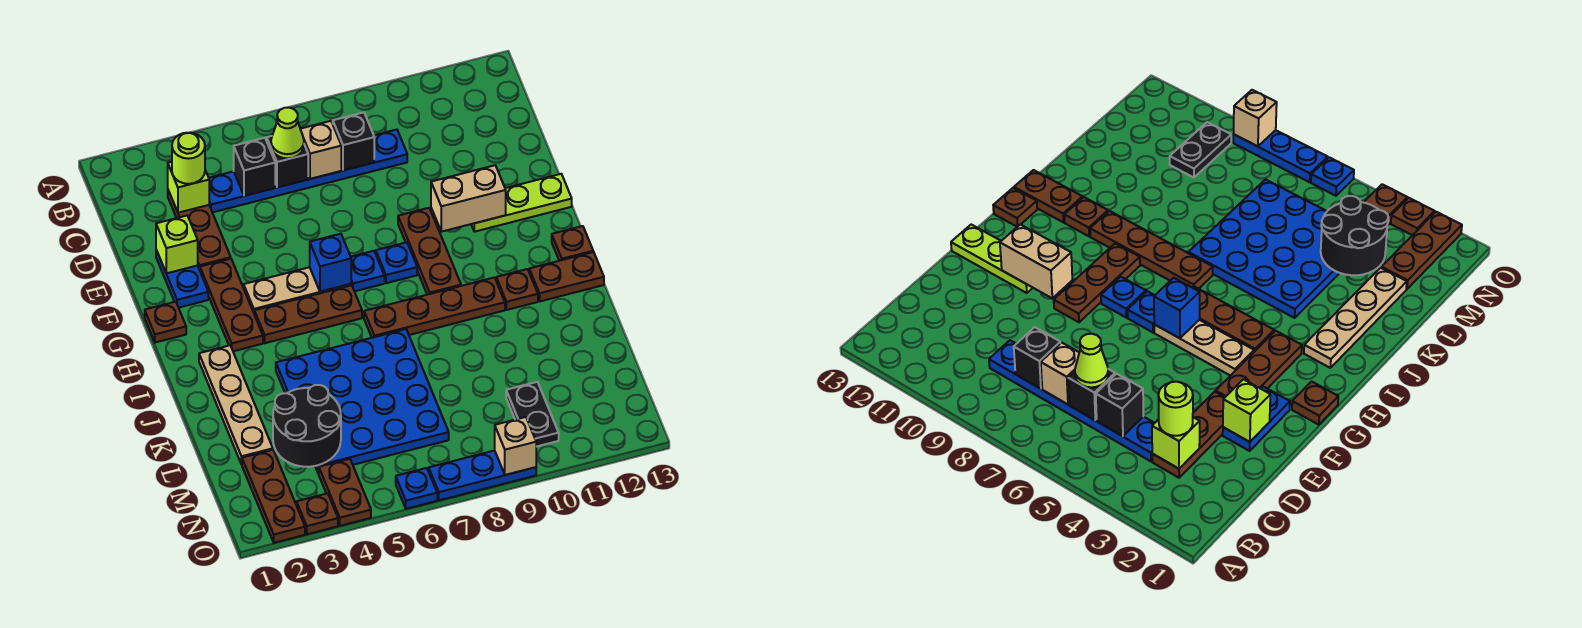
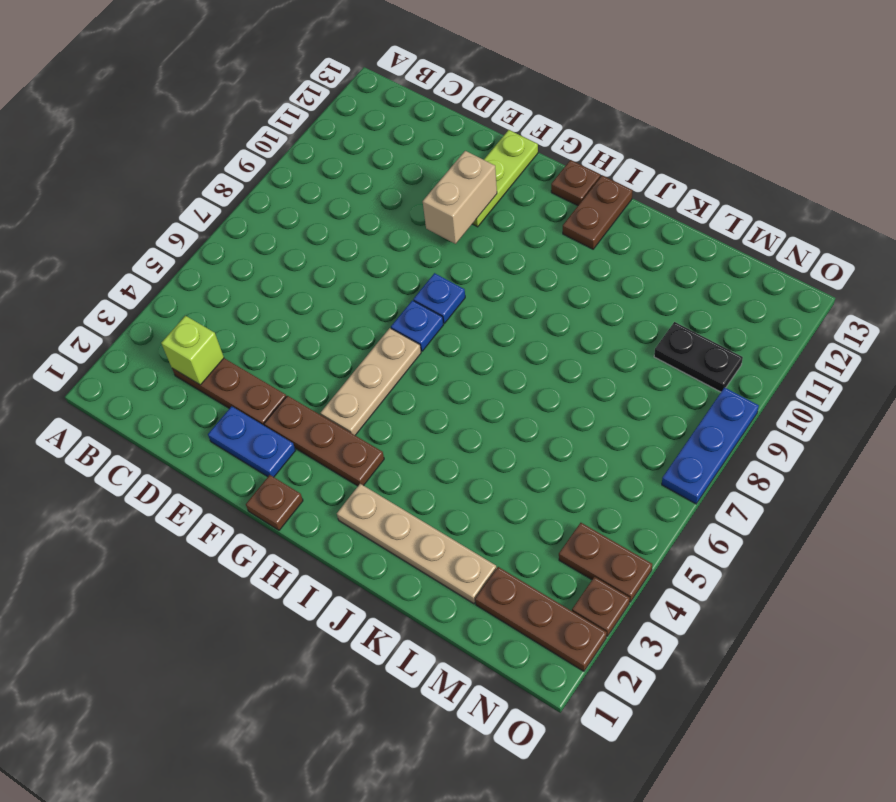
none -> blue 1x6 plate [209,130,407,212]
none -> brown 1x3 plate [398,208,461,295]
none -> brown 1x3 plate [254,285,362,343]
none -> brown 1x4 plate [364,278,505,338]

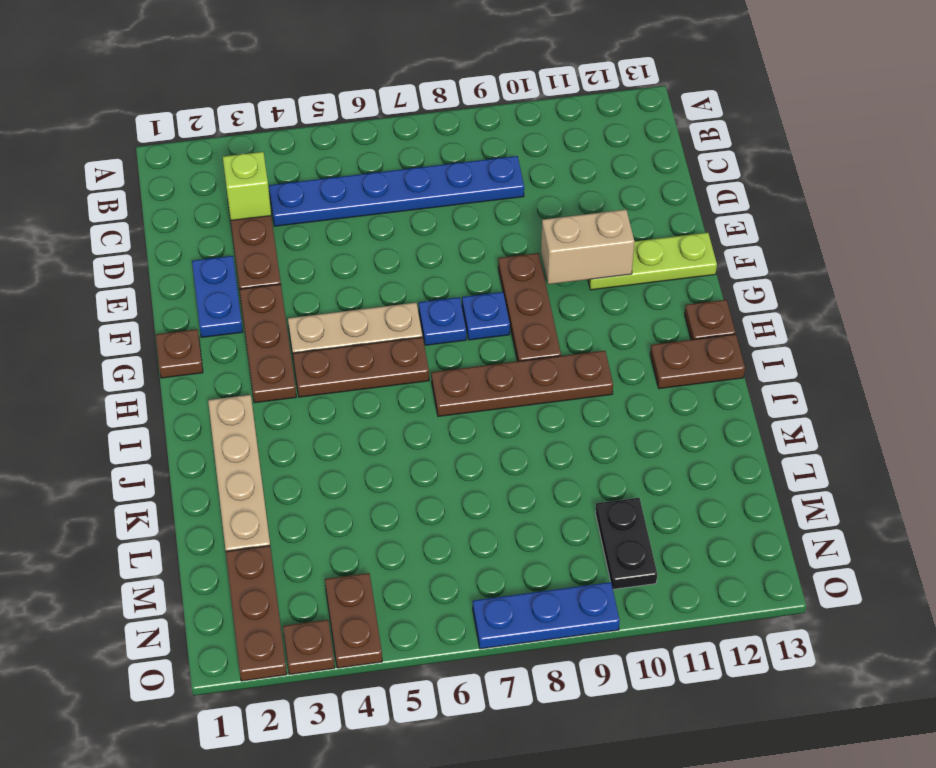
none -> brown 1x1 plate [496,269,538,310]
none -> blue 4x4 plate [276,329,449,473]
none -> blue 1x1 plate [396,468,437,509]
none -> black 1x1 brick [234,138,275,196]

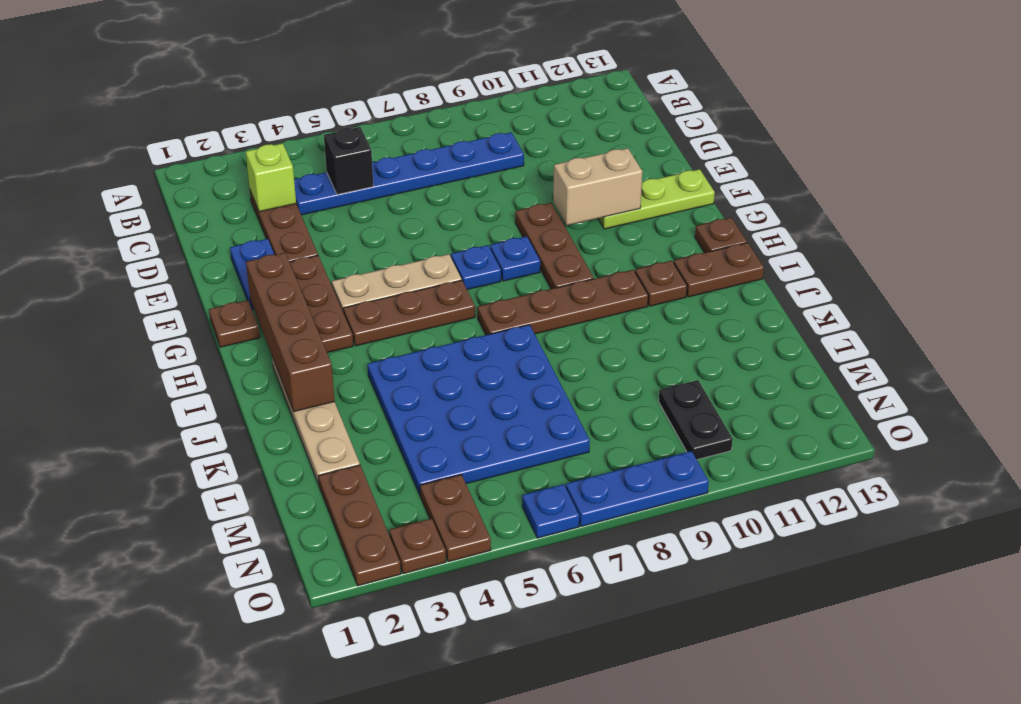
brown 1x4 brick [246,253,335,412] -> none
none -> black 1x1 brick [267,136,308,187]
none -> tan 1x1 brick [301,121,341,179]
none -> black 1x1 brick [333,112,374,170]
none -> lime 1x1 brick [156,216,198,273]

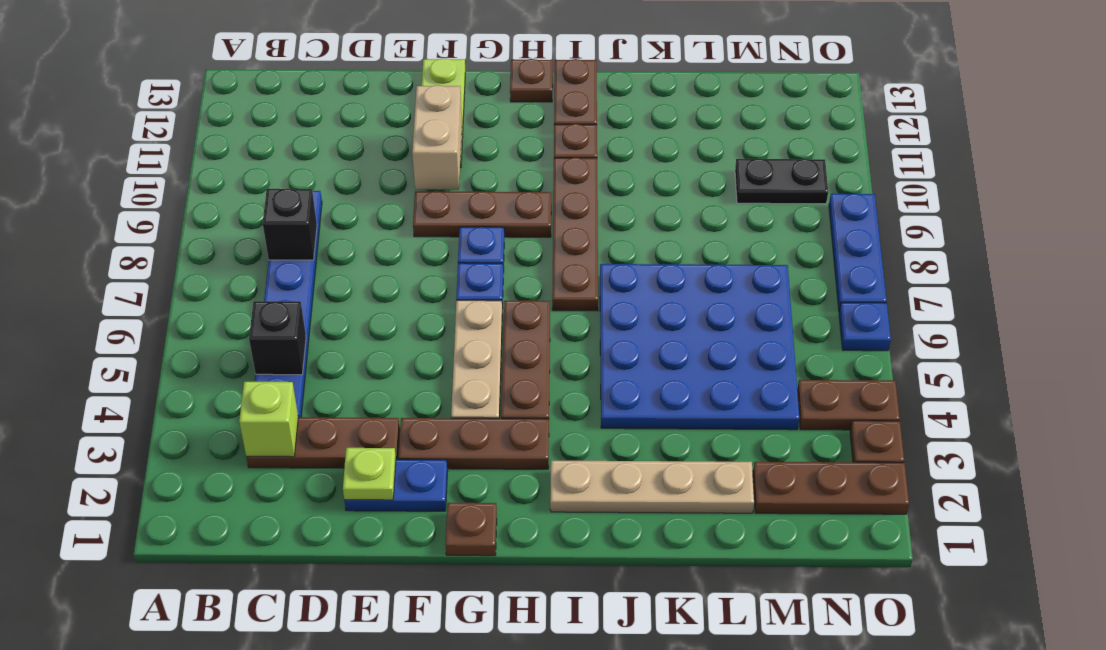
lime 1x1 plate [343,448,396,500] -> lime 1x1 brick [156,216,198,273]
none -> black 1x1 brick [267,136,308,187]
none -> tan 1x1 brick [301,121,341,179]
none -> blue 1x1 brick [310,234,351,292]
none -> black 2x2 round brick [273,385,341,467]

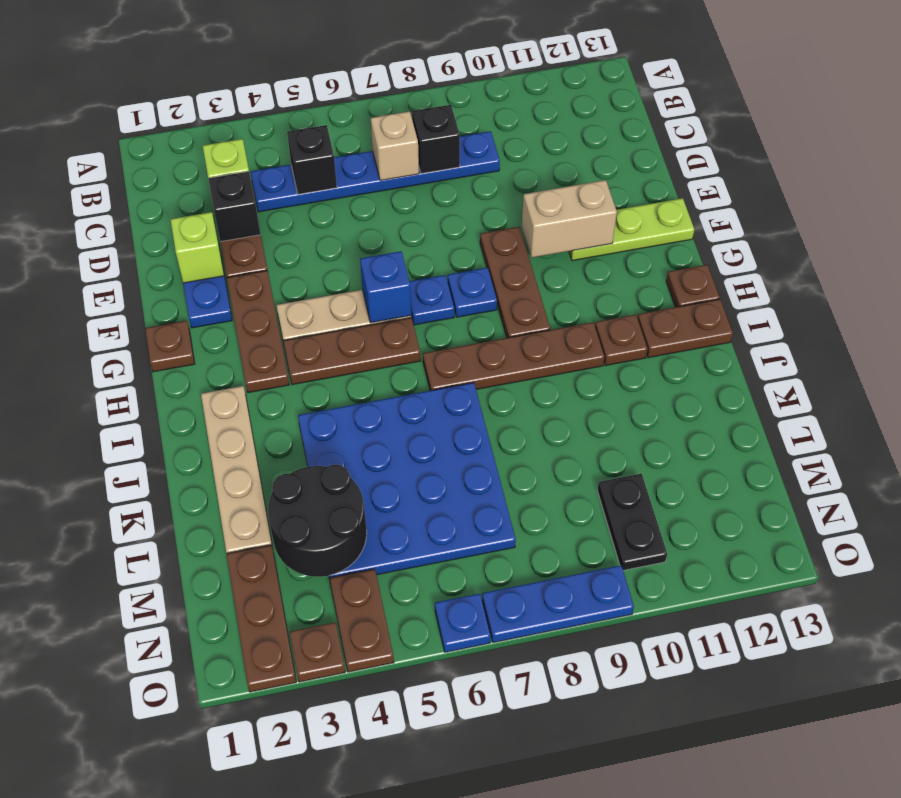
black 1x1 brick [208,171,260,242] -> black 1x1 brick moved to [267,136,308,187]
none -> tan 1x1 brick [495,417,536,475]
none -> lime 1x1 round brick [172,133,205,184]
none -> lime 1x1 cone [271,108,304,158]

